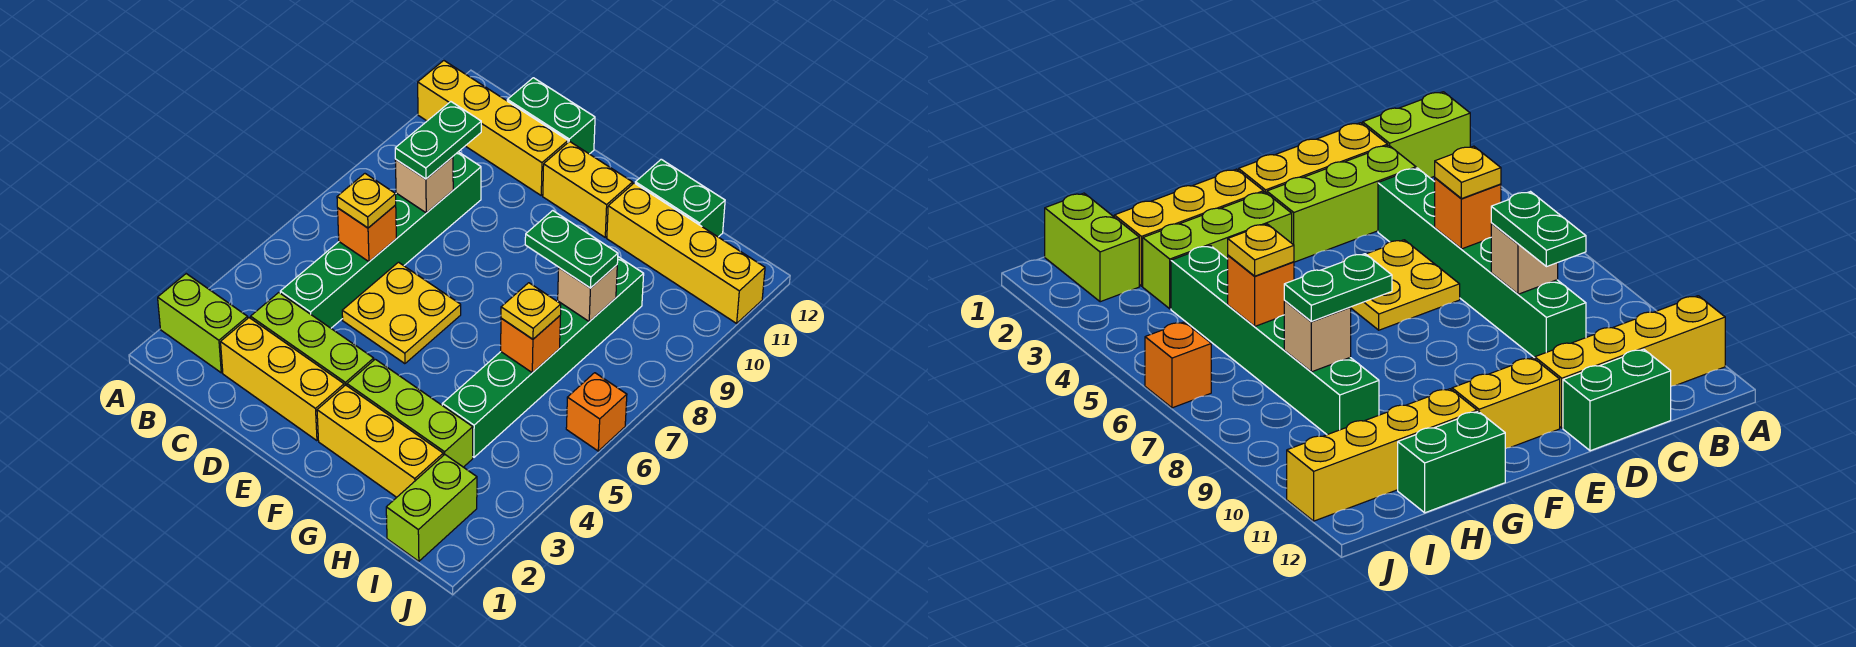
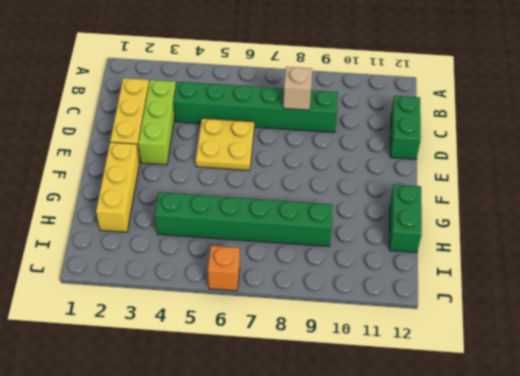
none -> lime 1x2 brick [158,274,248,373]
none -> yellow 1x4 brick [418,61,568,195]
none -> yellow 1x2 brick [543,141,633,237]

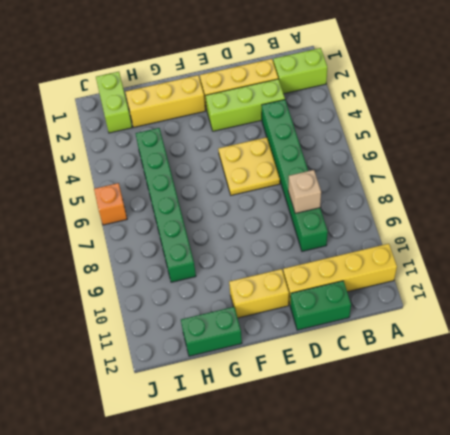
none -> lime 1x3 brick [347,359,473,467]
none -> yellow 1x4 brick [607,183,765,323]
none -> orange 1x1 brick [338,205,396,262]

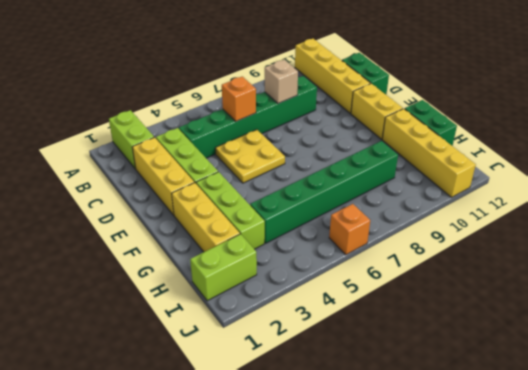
none -> orange 1x1 brick [501,316,560,373]
none -> tan 1x1 brick [558,265,617,322]
none -> yellow 1x1 plate [337,174,396,228]

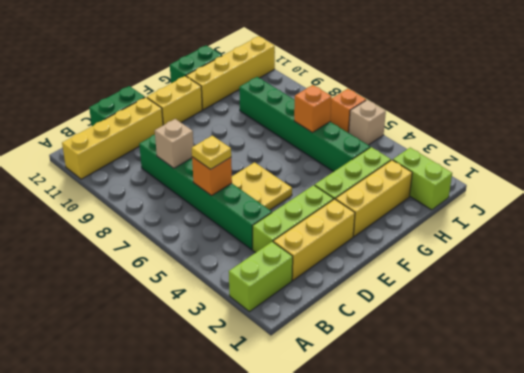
tan 1x1 brick [349,100,386,145] -> tan 1x1 brick moved to [558,265,617,322]
none -> green 1x2 plate [395,102,481,179]
none -> green 1x2 plate [525,211,618,288]
none -> yellow 1x1 plate [501,283,561,339]

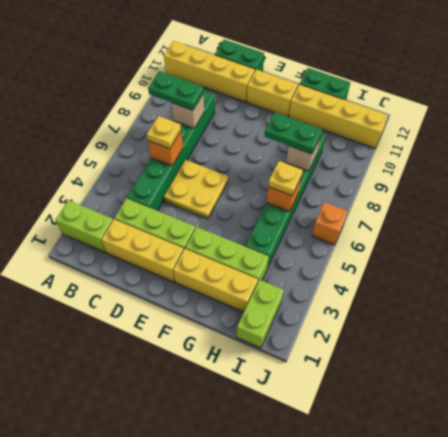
green 1x2 plate [148,71,203,110] -> green 1x2 plate turned to [395,102,481,179]

